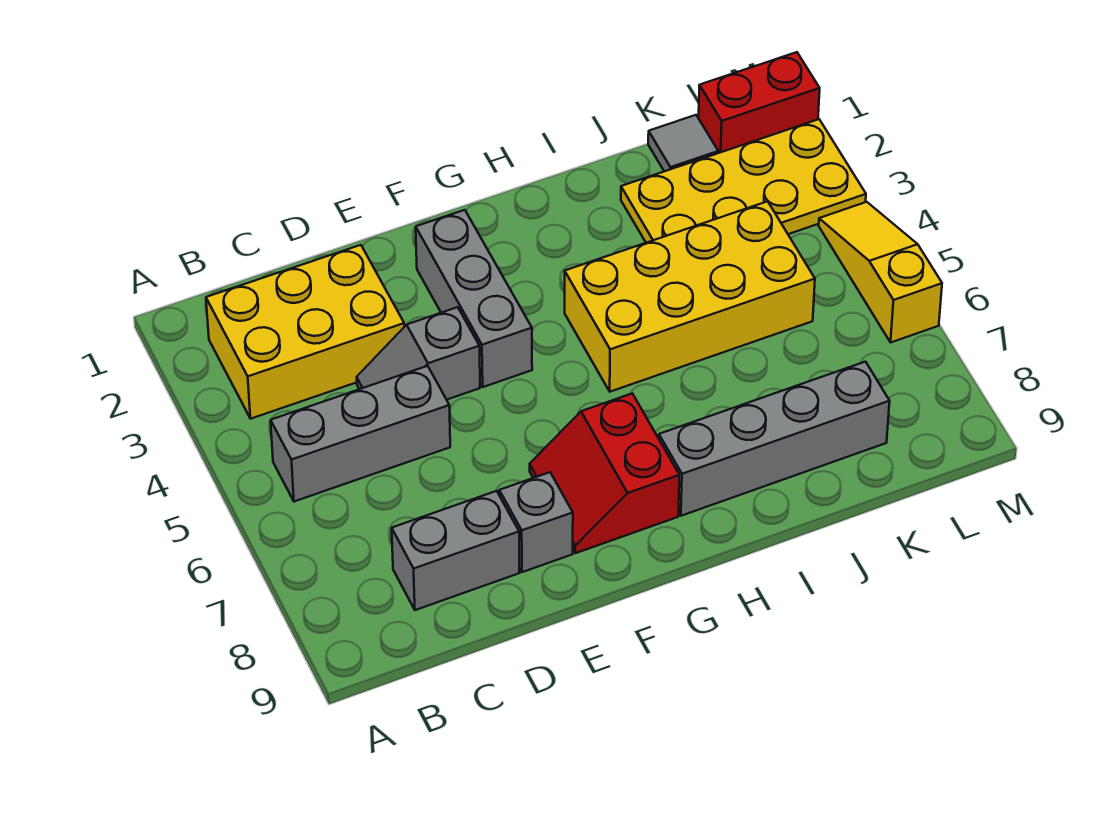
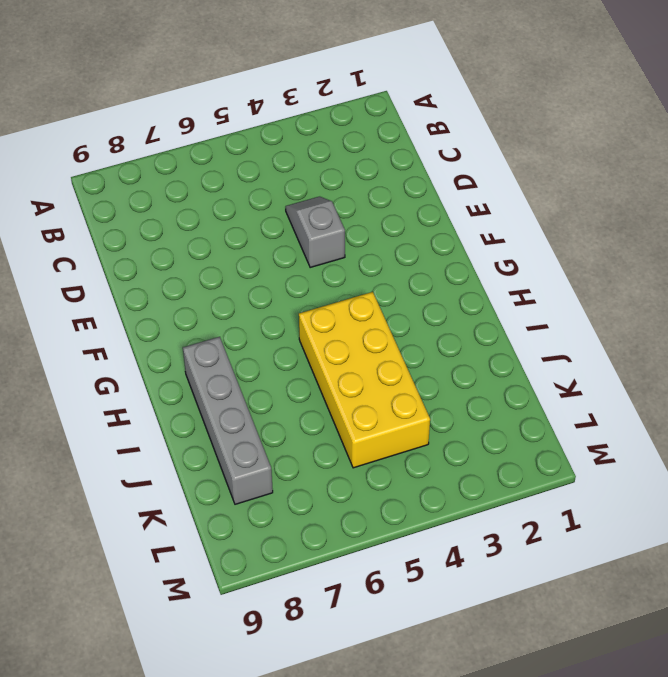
none -> yellow 2x3 brick [206,245,404,419]
none -> grey 1x3 brick [271,366,450,502]
none -> grey 1x2 brick [392,491,519,610]

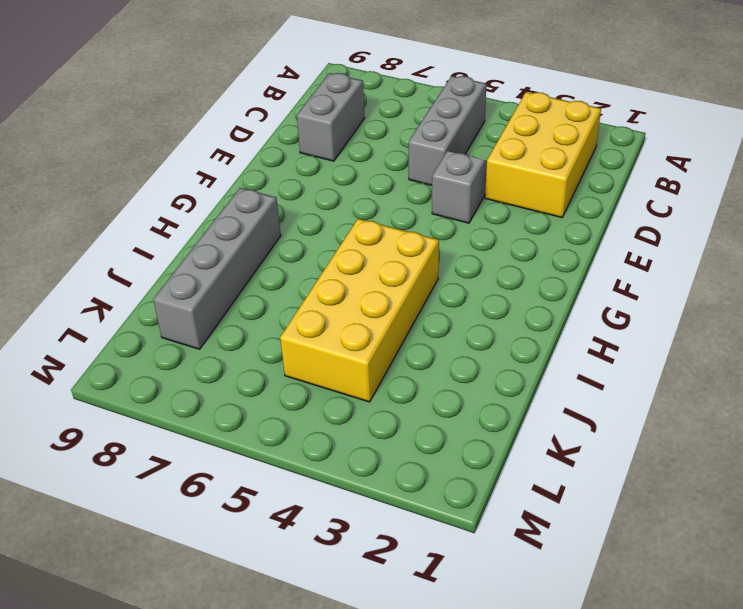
none -> grey 1x1 brick [499,472,573,572]
none -> grey 1x3 brick [416,210,532,387]
none -> red 2x2 slope [530,394,679,553]

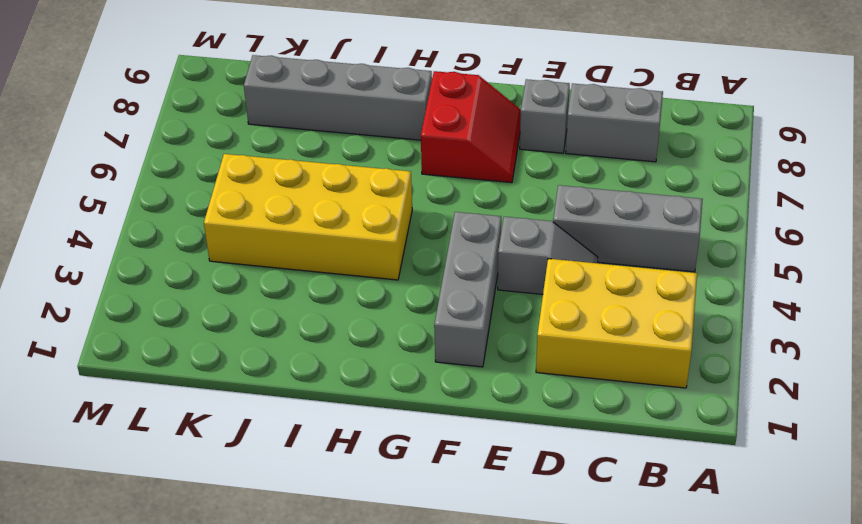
none -> yellow 2x4 plate [621,119,866,243]
none -> grey 1x1 tile [648,115,718,171]
none -> red 1x2 brick [699,52,820,153]

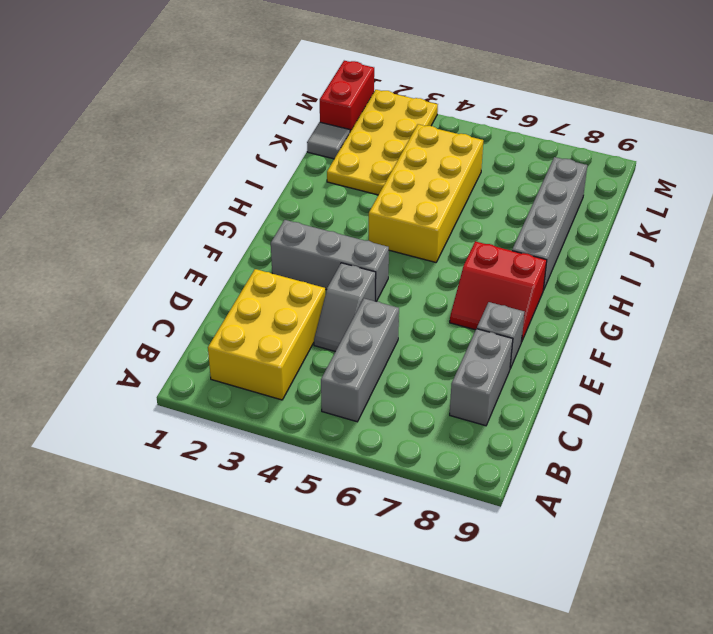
none -> yellow 1x3 slope [819,202,942,342]

